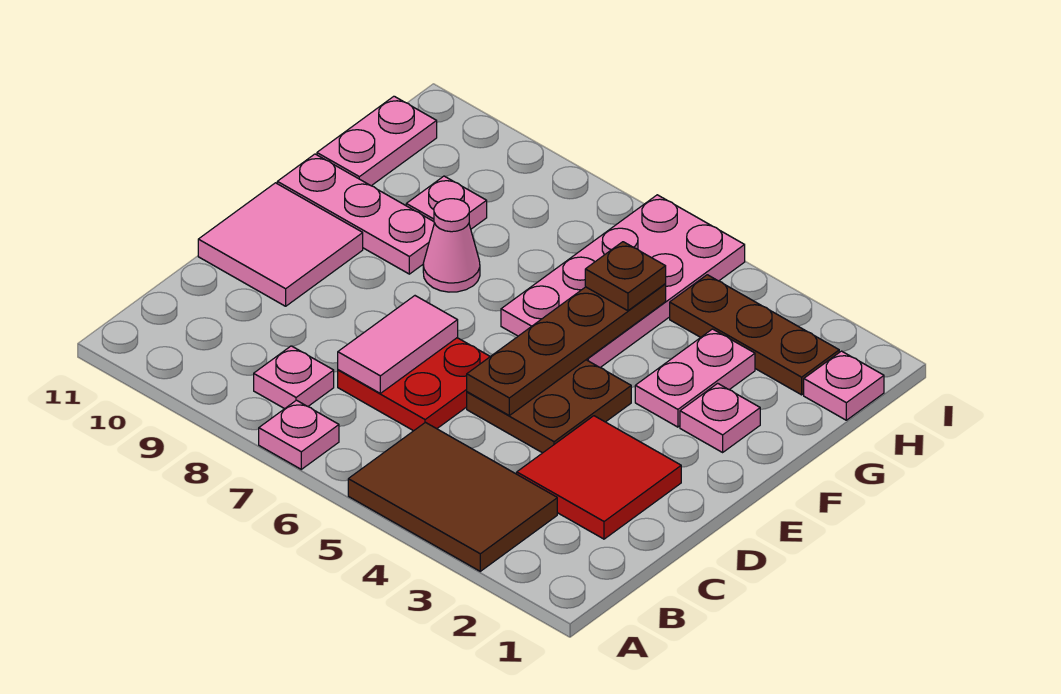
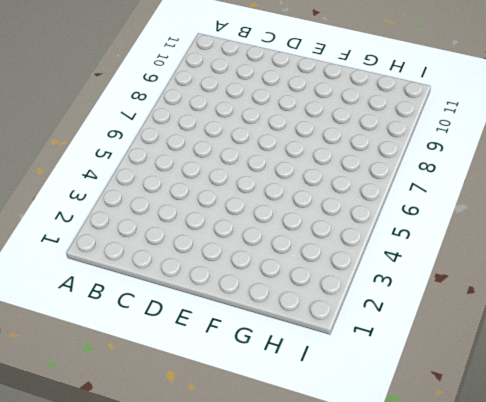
none -> brown 2x3 tile [348,422,557,571]
none -> pink 1x1 plate [259,400,339,469]
none -> pink 1x1 plate [254,346,334,409]

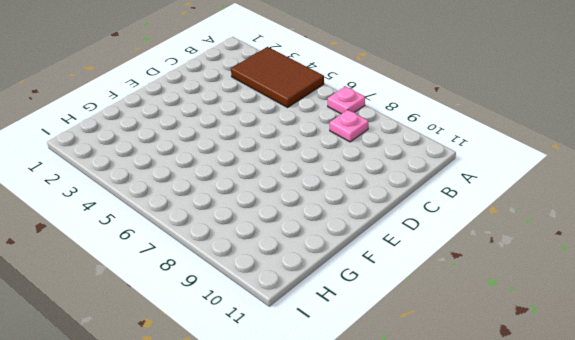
none -> red 2x2 tile [517,416,681,539]
none -> red 2x2 plate [338,338,490,431]
none -> brown 2x2 plate [467,360,631,453]

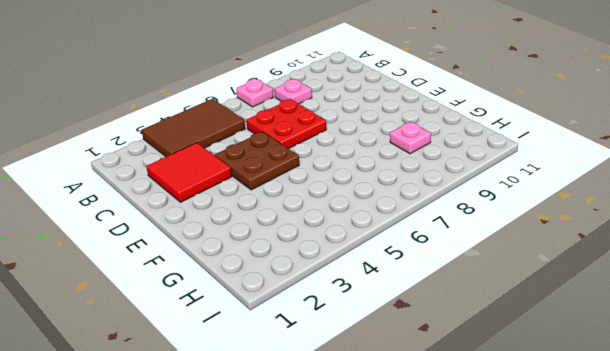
none -> pink 2x2 tile [198,183,363,306]
none -> pink 1x1 plate [680,383,760,452]
none -> pink 1x2 plate [635,329,755,427]

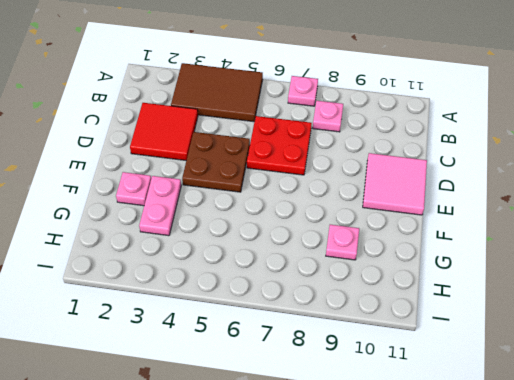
none -> pink 2x4 plate [501,195,745,368]
none -> pink 1x1 cone [423,199,480,292]
none -> pink 1x3 plate [277,154,434,274]

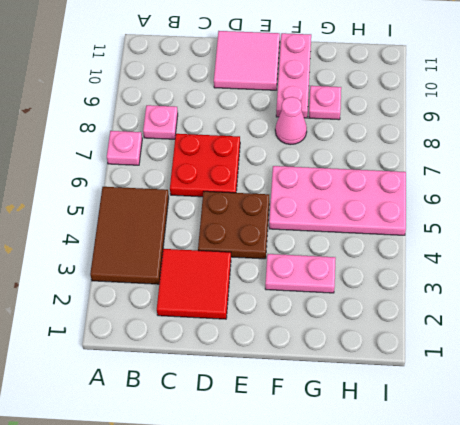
none -> pink 1x1 plate [680,383,760,452]
none -> pink 1x2 plate [317,96,437,186]
none -> pink 1x1 plate [804,351,884,420]

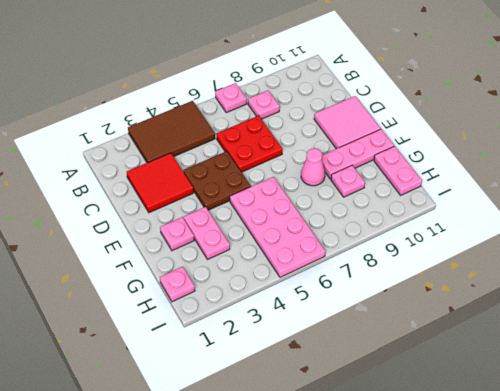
none -> brown 1x3 plate [670,275,839,395]
none -> pink 1x2 tile [338,296,458,393]
none -> brown 1x4 plate [467,284,666,415]

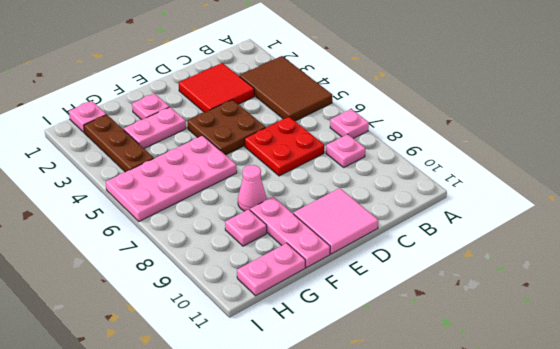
none -> pink 1x2 tile [338,296,458,393]
none -> brown 1x4 plate [467,284,666,415]
none -> brown 1x1 plate [585,242,666,311]

